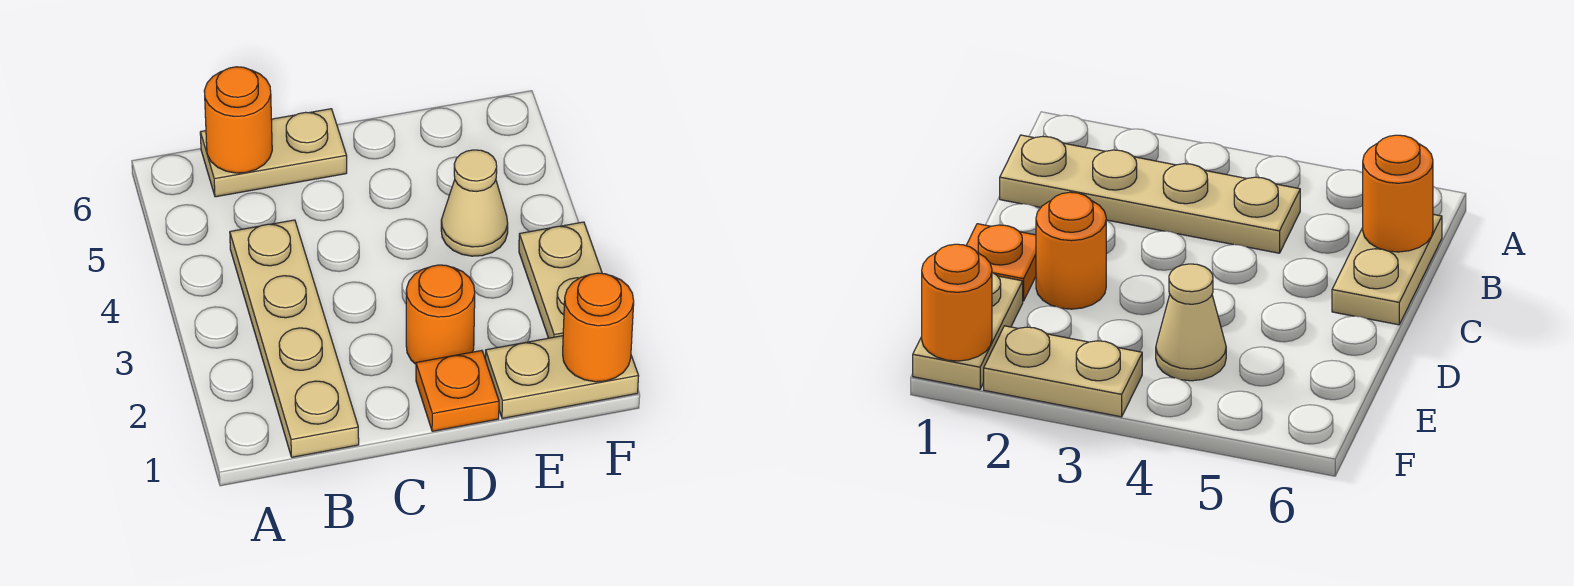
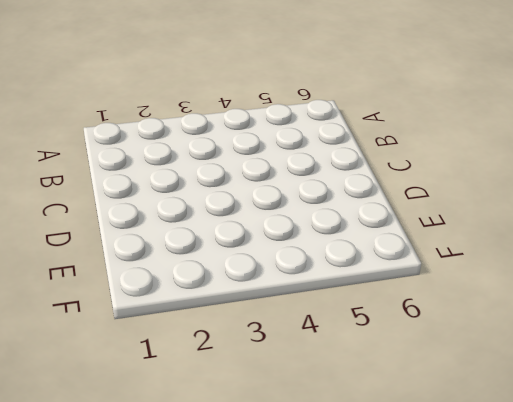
none -> tan 1x4 plate [230,220,359,457]
none -> tan 1x2 plate [200,109,347,197]

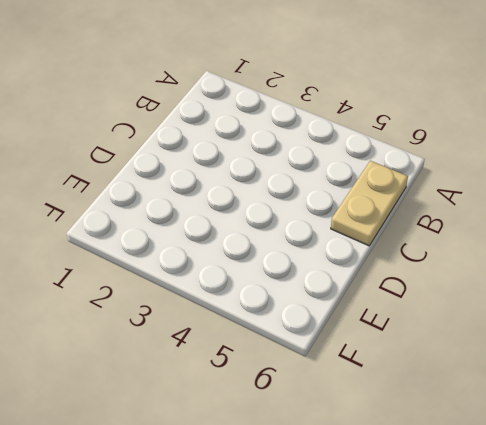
none -> tan 1x4 plate [230,220,359,457]
none -> orange 1x1 plate [416,351,499,431]

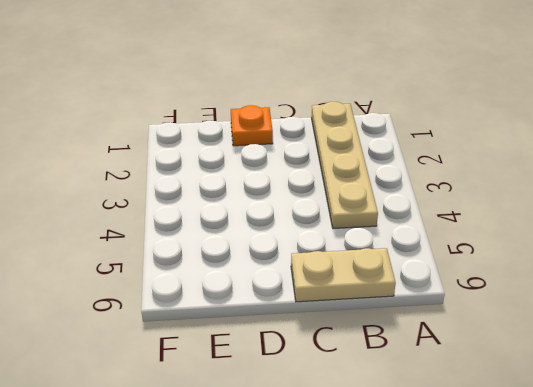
none -> orange 1x1 round brick [406,265,475,364]
none -> tan 1x2 plate [485,336,639,418]

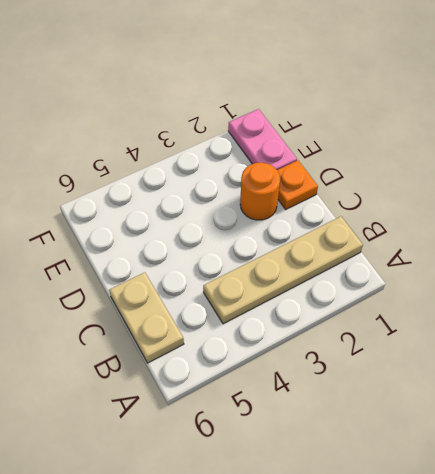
pink 1x2 plate [228,109,297,170] -> tan 1x2 plate [485,336,639,418]
none -> tan 1x1 cone [441,150,508,256]
none -> tan 1x2 plate [519,222,602,338]

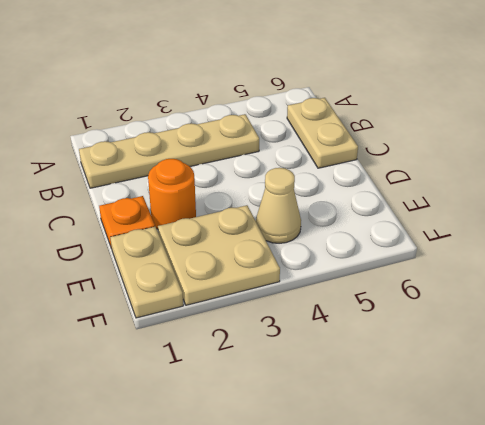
tan 2x2 plate [158,205,280,305] -> tan 1x2 plate [519,222,602,338]
none -> orange 1x1 round brick [204,67,272,173]
none -> orange 1x1 round brick [563,273,634,382]

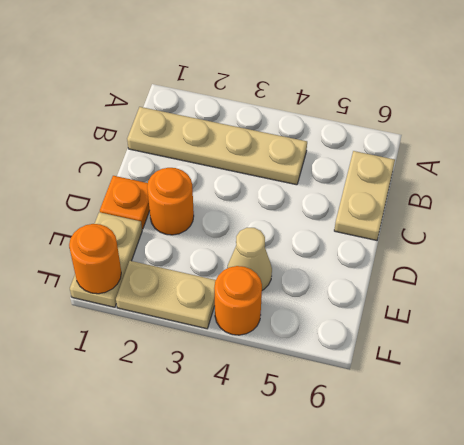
orange 1x1 round brick [214,266,262,335] -> orange 1x1 round brick moved to [204,67,272,173]

